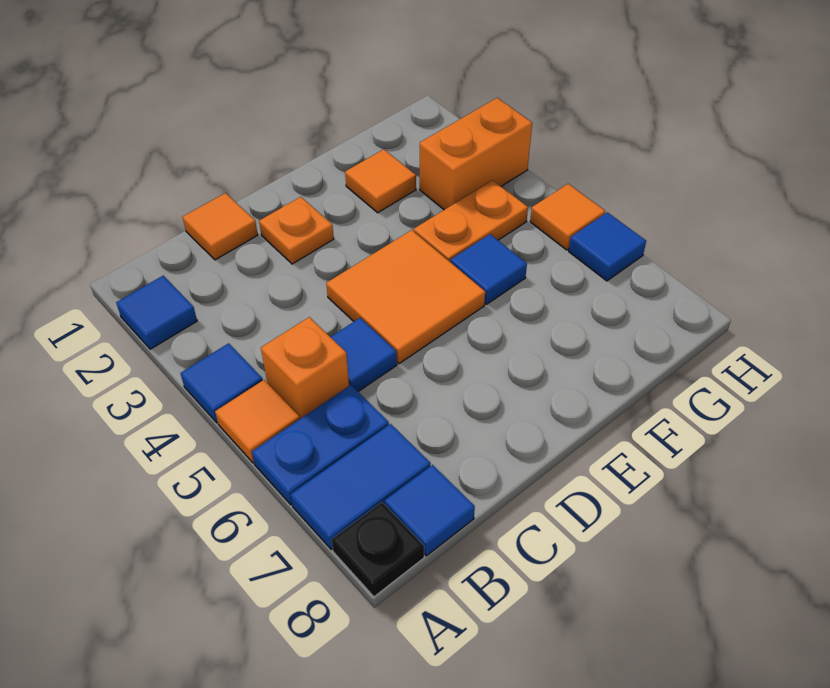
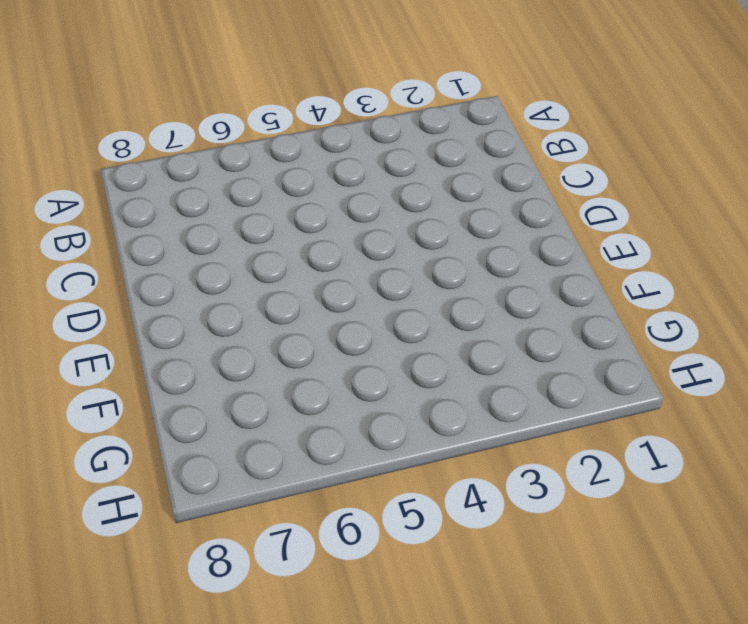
none -> blue 1x1 tile [116,276,197,349]
none -> blue 1x1 tile [181,343,263,423]
none -> orange 1x1 tile [215,380,300,463]

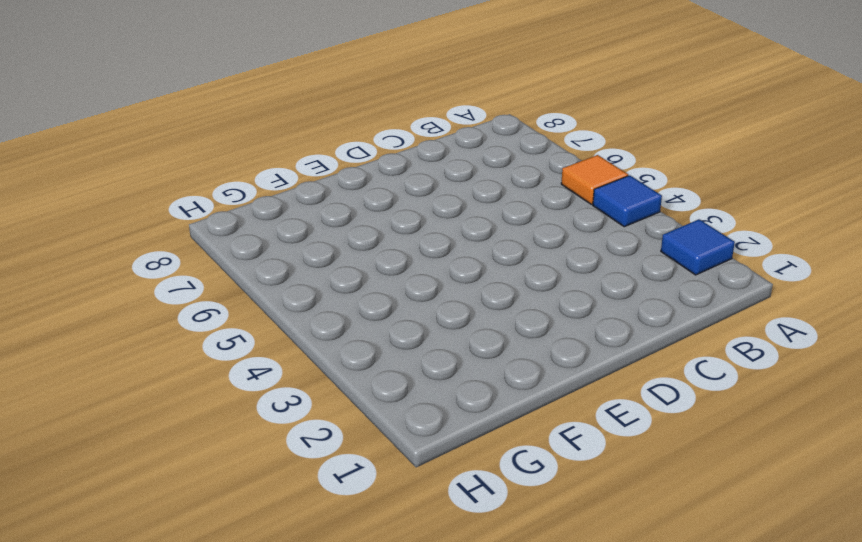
none -> blue 1x2 plate [252,385,389,505]
none -> blue 1x2 tile [291,424,431,549]
none -> black 1x1 plate [332,502,424,597]

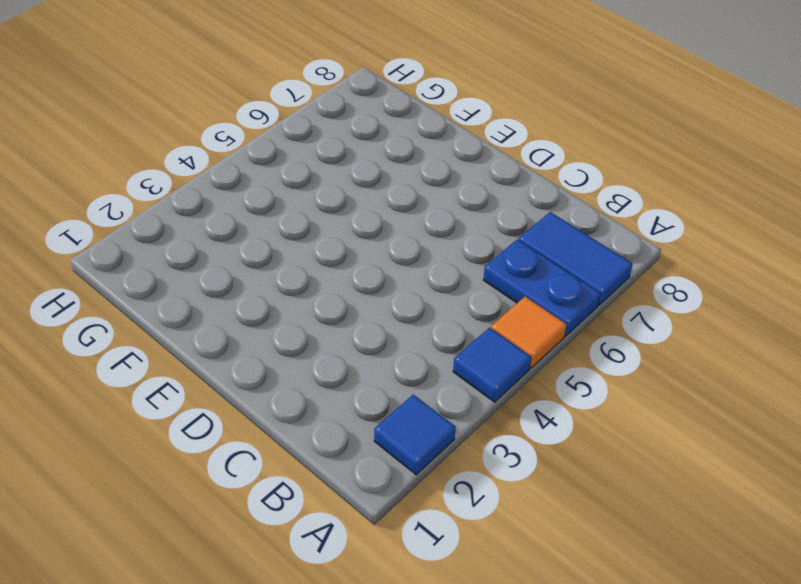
none -> black 1x1 plate [332,502,424,597]
none -> orange 1x1 brick [261,317,349,419]
none -> blue 1x1 tile [385,465,475,556]

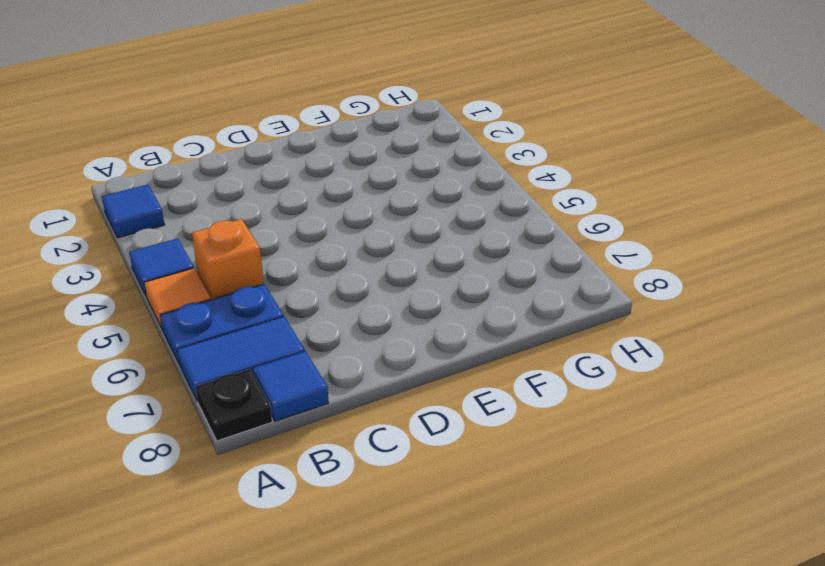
none -> orange 1x1 tile [183,193,258,260]
none -> blue 1x1 tile [331,318,397,391]
none -> orange 1x1 plate [259,197,334,264]

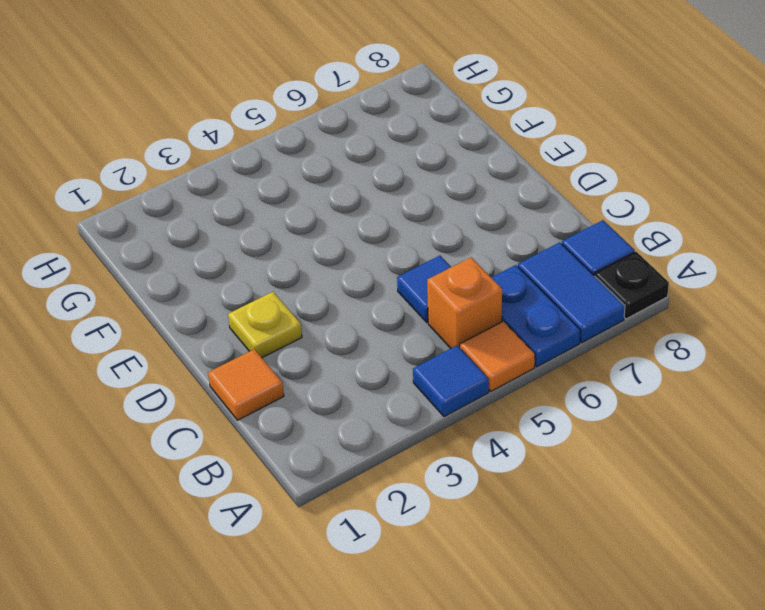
yellow 1x1 plate [228,292,302,358] -> orange 1x1 plate [259,197,334,264]
none -> blue 1x1 tile [116,276,197,349]
none -> orange 2x2 tile [326,230,485,364]
none -> orange 1x1 tile [345,149,416,213]

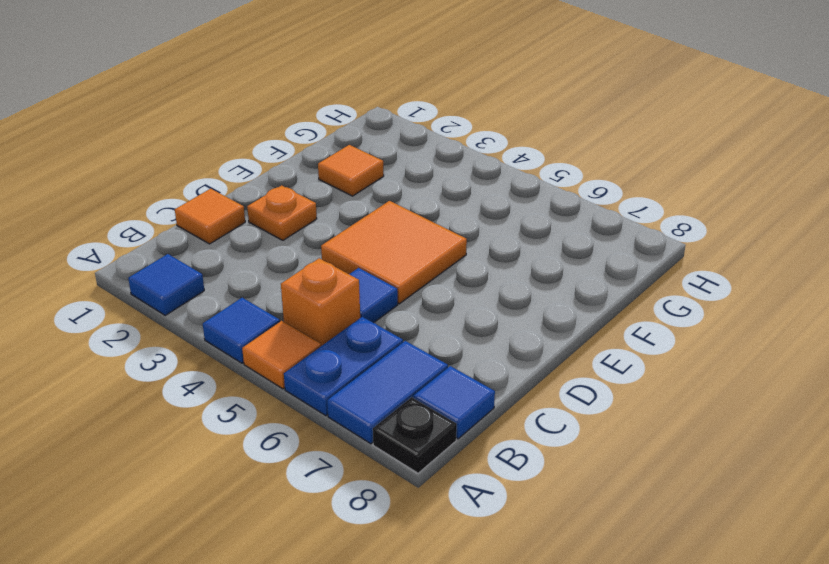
none -> orange 1x2 plate [414,180,528,262]
none -> blue 1x1 tile [451,234,527,304]
none -> orange 1x2 brick [420,98,532,210]

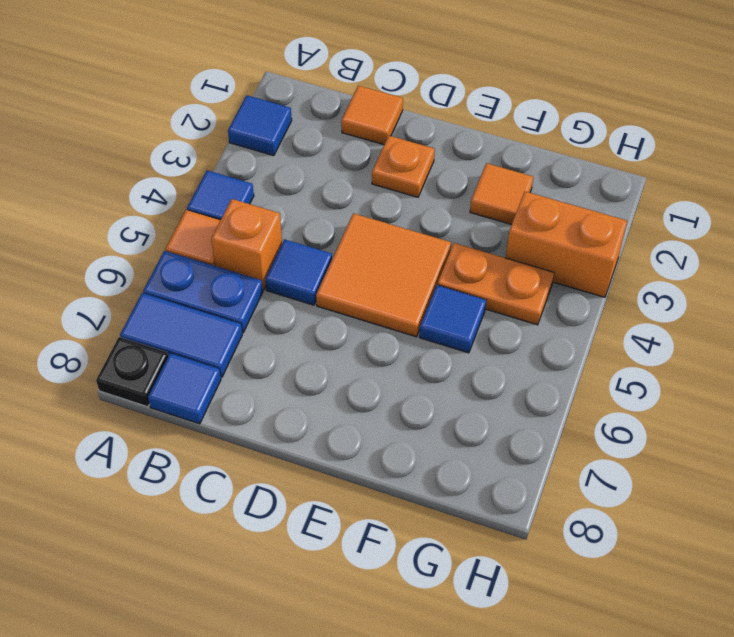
none -> orange 1x1 tile [530,184,605,250]
none -> blue 1x1 tile [569,212,646,281]

